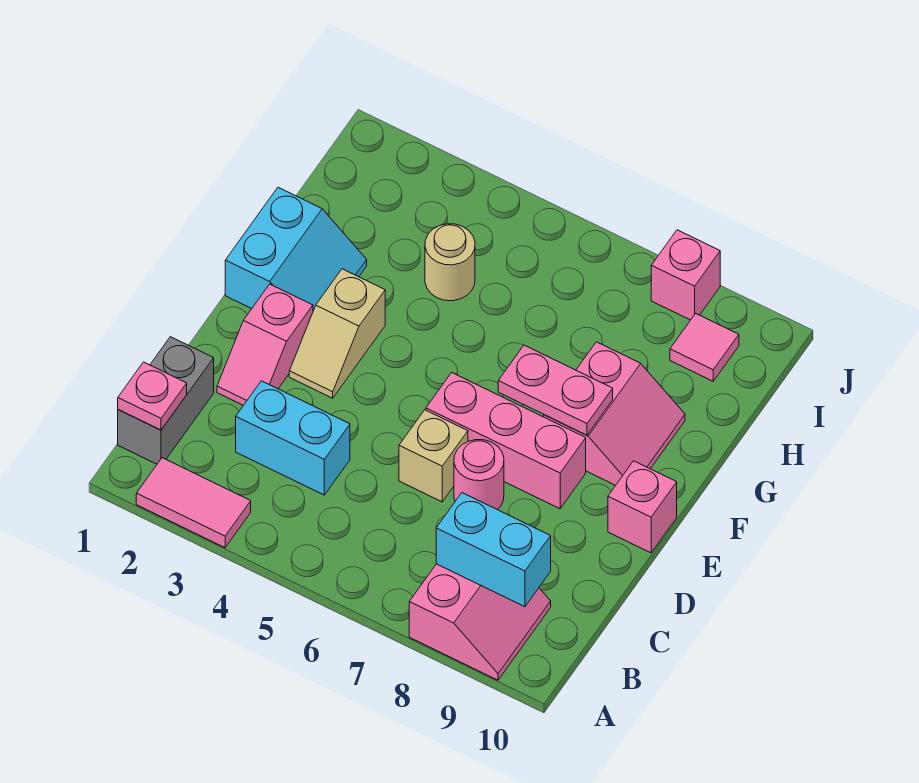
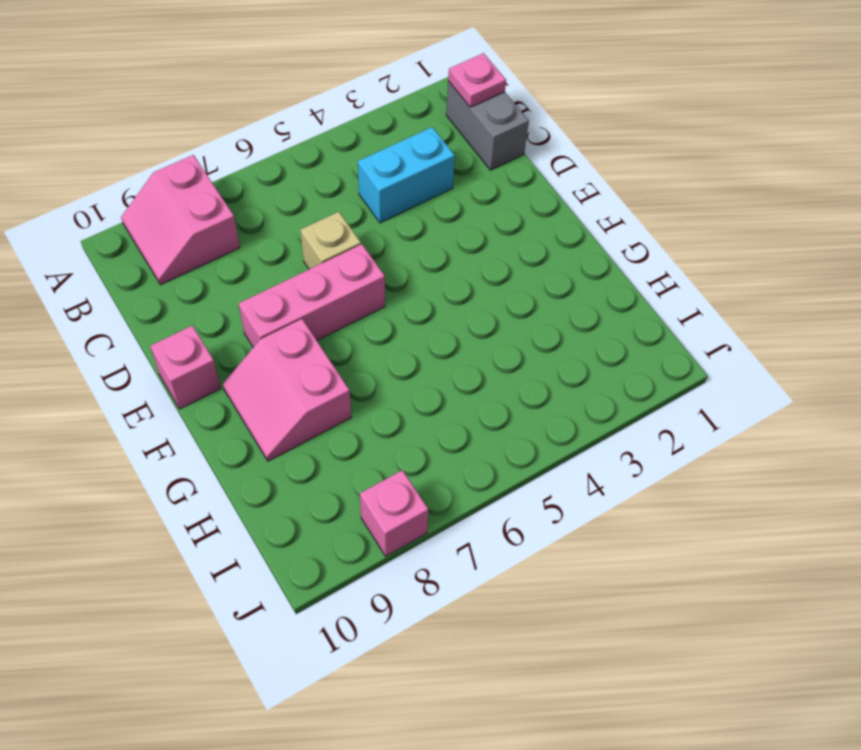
none -> pink 1x2 tile [136,458,251,548]
none -> pink 1x2 slope [217,284,313,405]
none -> pink 1x1 round brick [454,440,504,510]

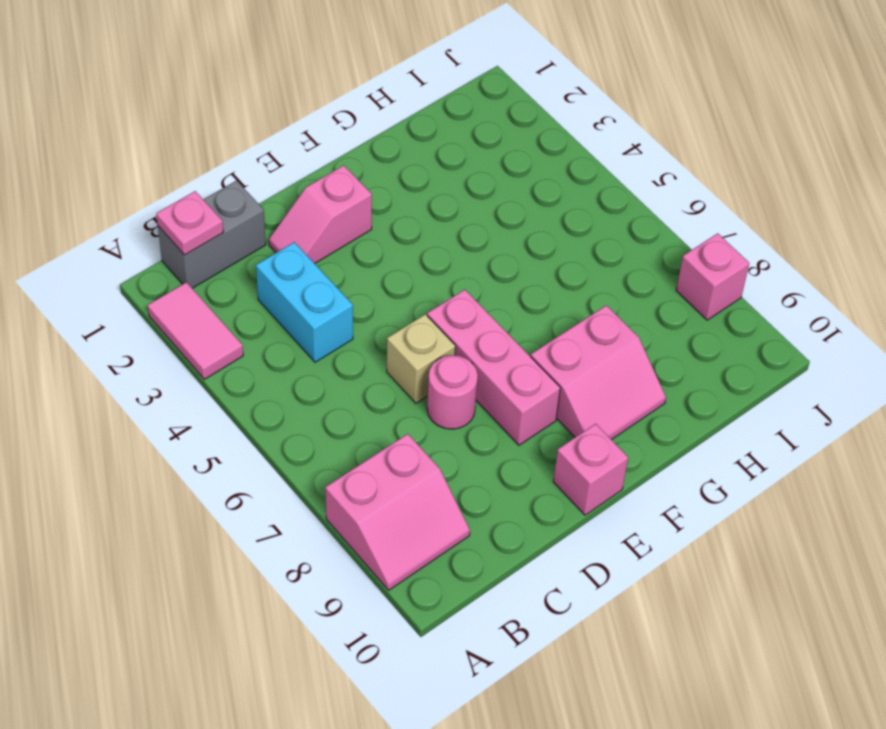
none -> tan 1x2 slope [289,269,385,398]
none -> cyan 2x2 slope [225,187,367,311]
none -> tan 1x1 round brick [425,224,475,301]

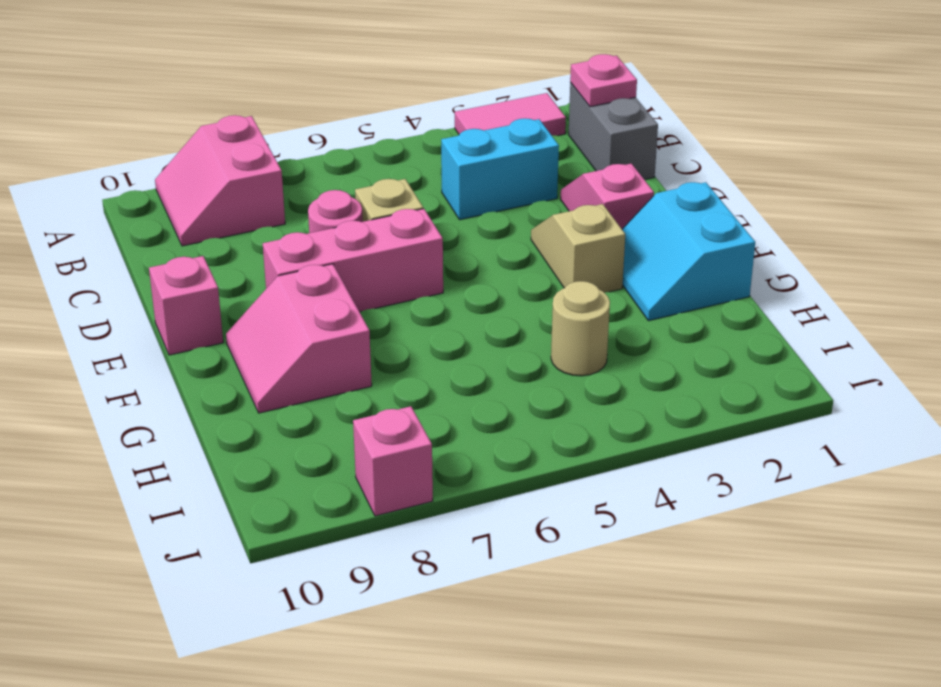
none -> pink 1x1 tile [670,313,739,381]
none -> cyan 1x2 brick [436,493,551,607]
none -> pink 1x2 plate [498,345,613,435]

